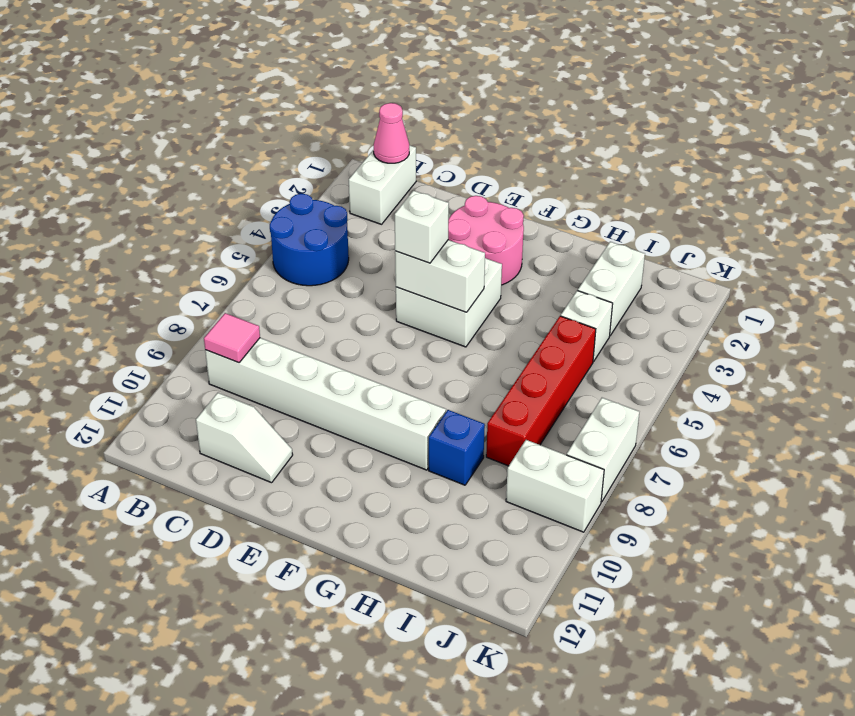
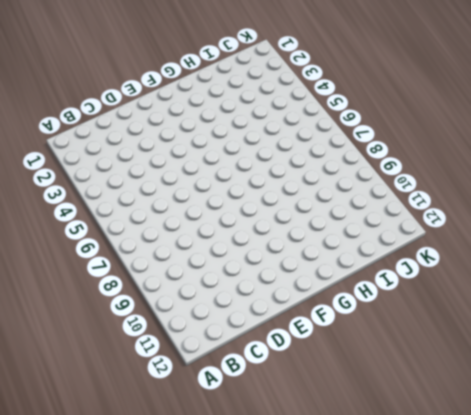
none -> blue 2x2 round brick [270,194,349,286]
none -> white 1x2 brick [349,145,416,224]
none -> white 1x6 brick [205,338,446,470]

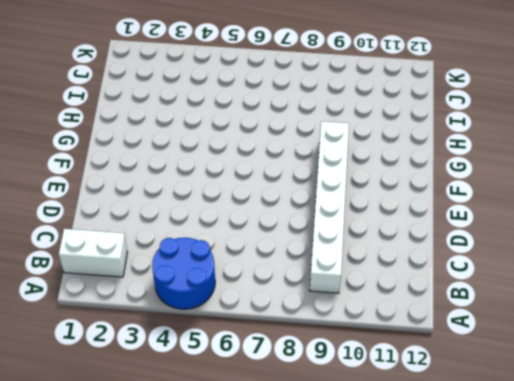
none -> white 1x2 slope [196,393,293,483]
none -> pink 2x2 round brick [448,196,524,285]
none -> white 2x2 brick [396,258,502,347]

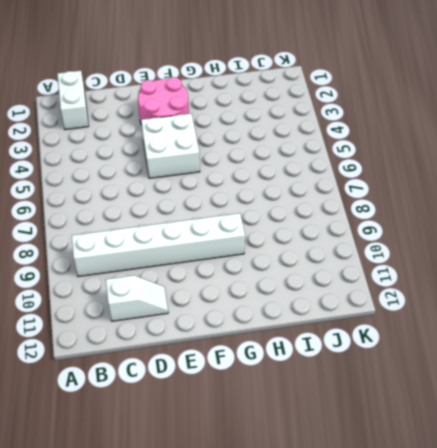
none -> blue 2x2 round brick [270,194,349,286]
none -> blue 1x1 brick [429,410,485,485]
none -> white 1x2 brick [578,242,645,335]

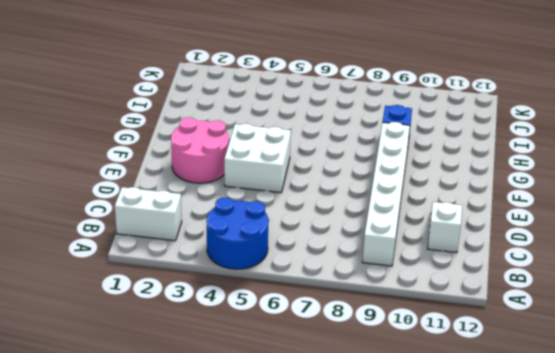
none -> white 1x2 brick [578,242,645,335]
none -> white 1x1 brick [561,291,613,362]
none -> red 1x4 brick [486,316,596,466]

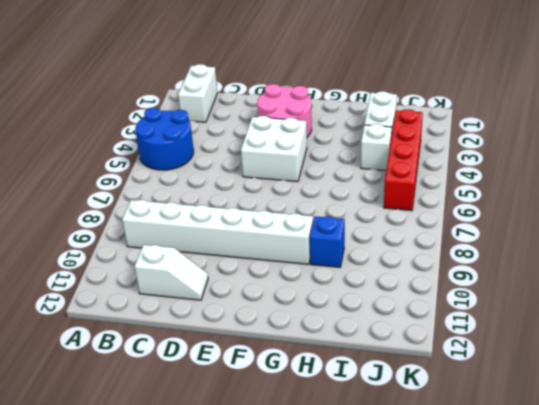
red 1x4 brick [384,109,423,210] -> red 1x4 brick moved to [486,316,596,466]
none -> white 1x2 brick [506,440,604,532]
none -> white 1x2 brick [567,398,639,502]
none -> pink 1x1 cone [374,103,409,163]

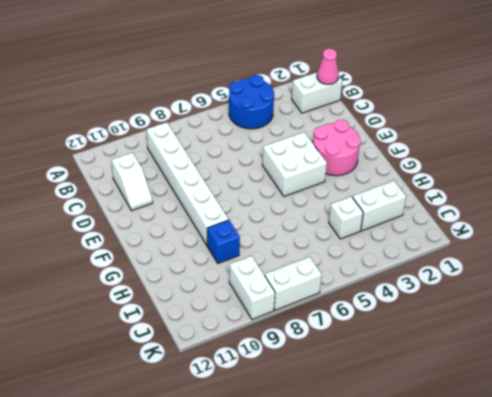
none -> red 1x4 brick [486,316,596,466]
none -> pink 1x1 tile [204,313,260,362]
none -> white 1x2 brick [395,240,485,312]

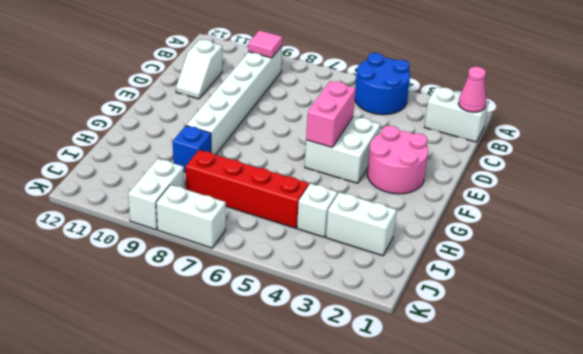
pink 1x2 brick [306,81,356,147] -> white 1x2 brick [395,240,485,312]
none -> white 1x1 brick [395,191,449,263]

